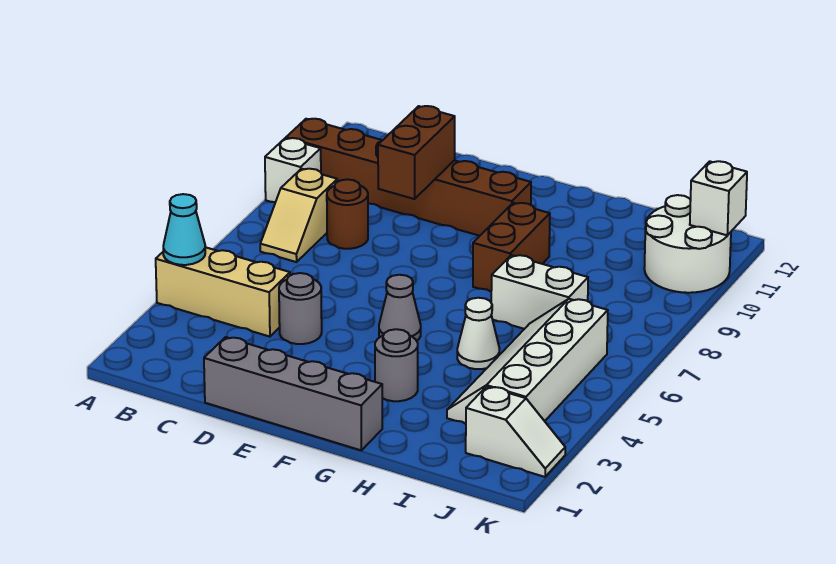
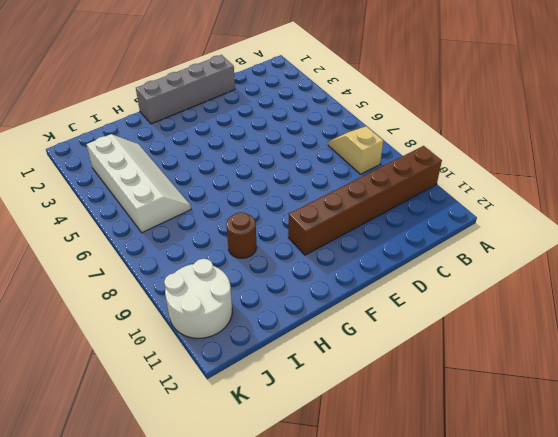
brown 1x1 round brick [226,212,257,258] -> brown 1x1 round brick moved to [327,179,368,249]
none -> tan 1x3 brick [156,247,290,337]
none -> white 1x1 brick [265,138,321,202]
none -> grey 1x1 round brick [279,273,322,344]

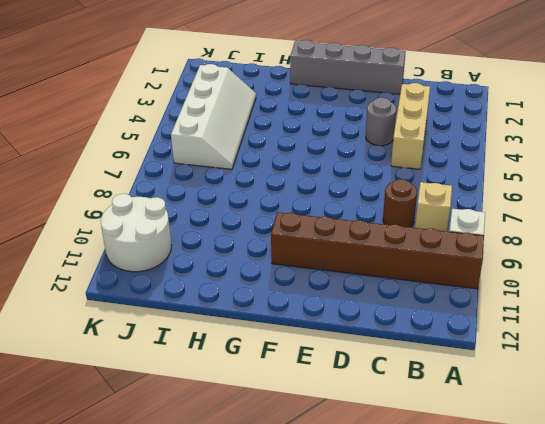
tan 1x3 brick [391,83,430,169] -> tan 1x3 brick turned to [156,247,290,337]
none -> grey 1x1 cone [379,275,421,341]
none -> grey 1x1 round brick [375,329,418,401]
none -> brown 1x2 brick [473,203,550,291]

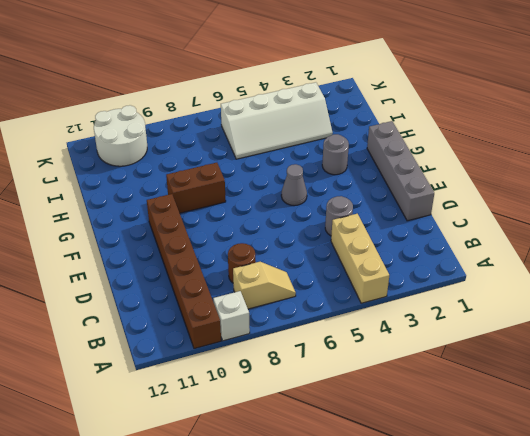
none -> white 1x1 cone [457,298,500,369]
none -> white 1x2 brick [491,255,588,329]
none -> white 1x2 slope [466,387,565,477]

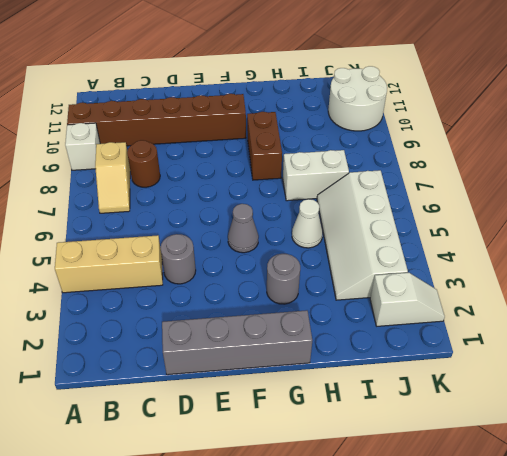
none -> cyan 1x1 cone [163,194,205,265]
none -> brown 1x2 brick [378,106,455,199]
none -> white 1x1 brick [690,161,747,235]

